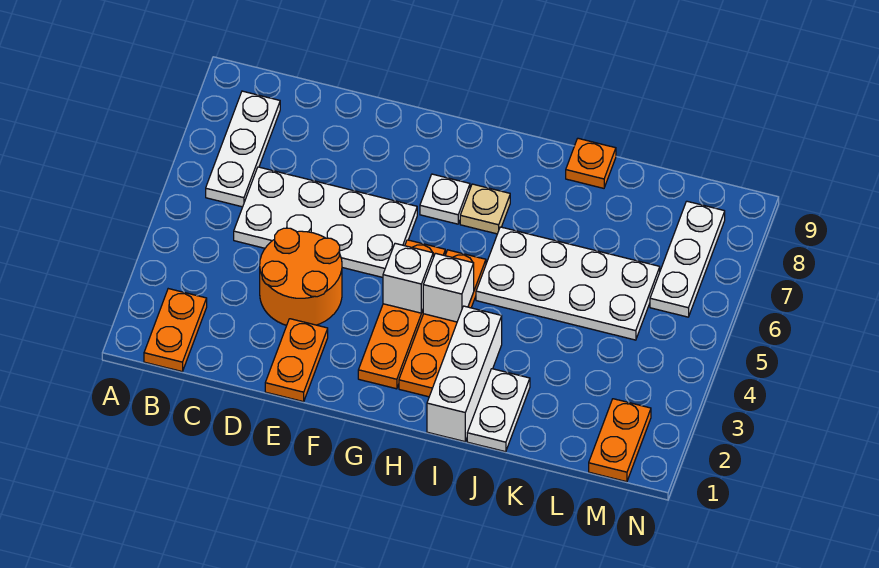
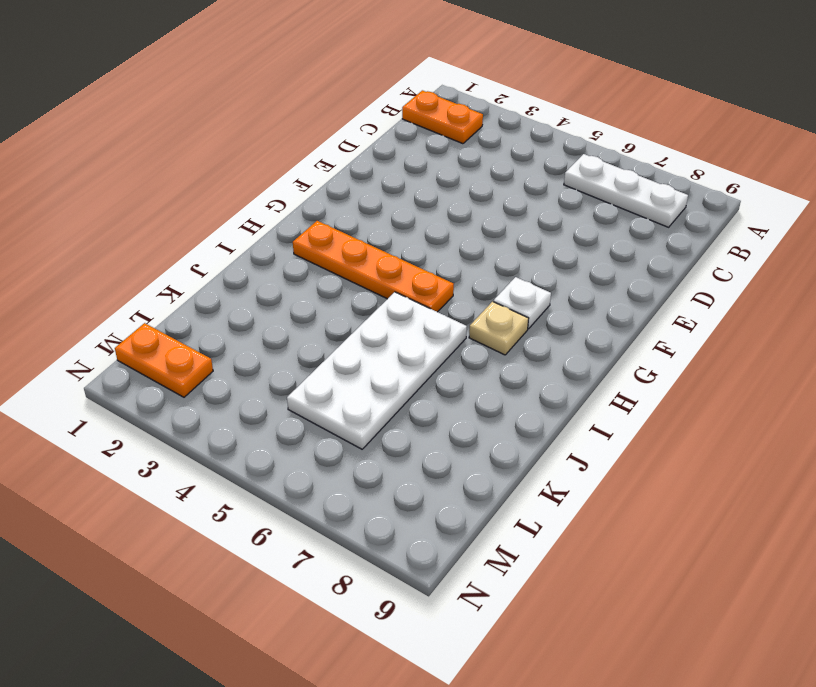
none -> white 2x4 plate [234,167,417,277]
none -> orange 2x2 round brick [260,228,342,325]
none -> orange 1x2 plate [265,319,328,402]

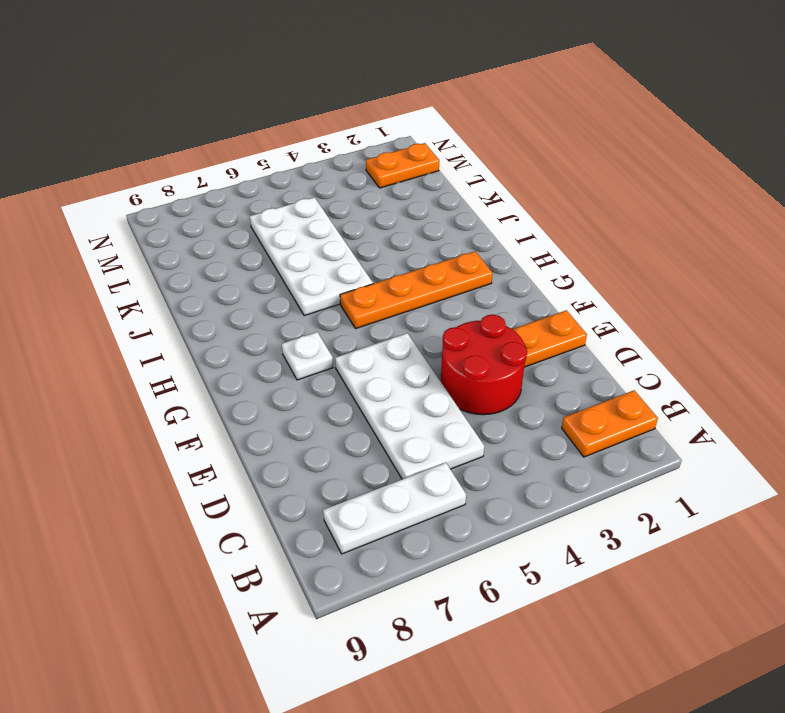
red 2x2 round brick [441,315,527,415] -> orange 2x2 round brick [260,228,342,325]
none -> orange 1x4 plate [358,240,445,389]
none -> tan 1x1 plate [460,184,510,234]
none -> white 1x3 brick [427,306,502,442]

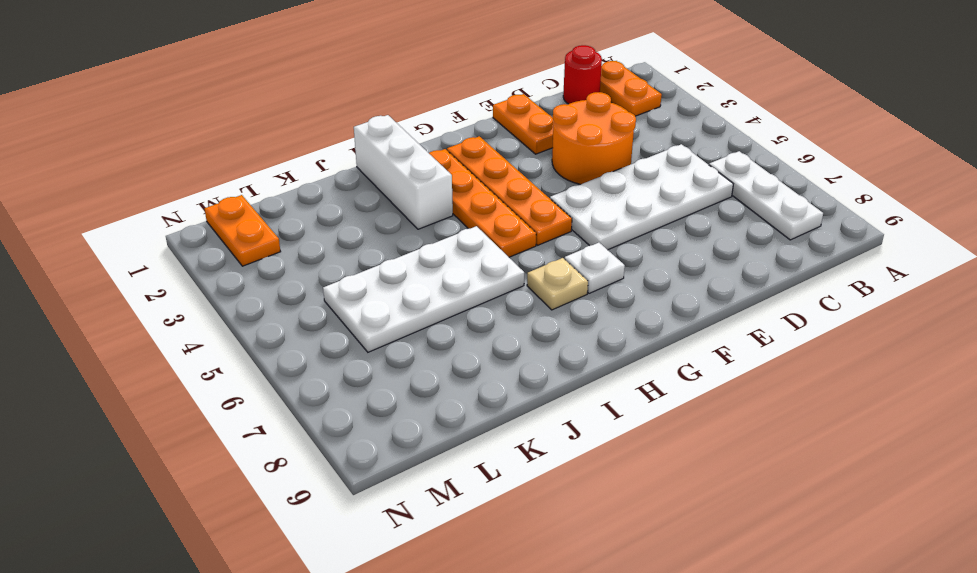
red 1x1 round brick [563,45,602,104] -> none
none -> white 1x2 plate [467,369,530,452]
none -> orange 1x1 plate [566,138,616,188]
none -> white 1x3 plate [650,201,725,317]

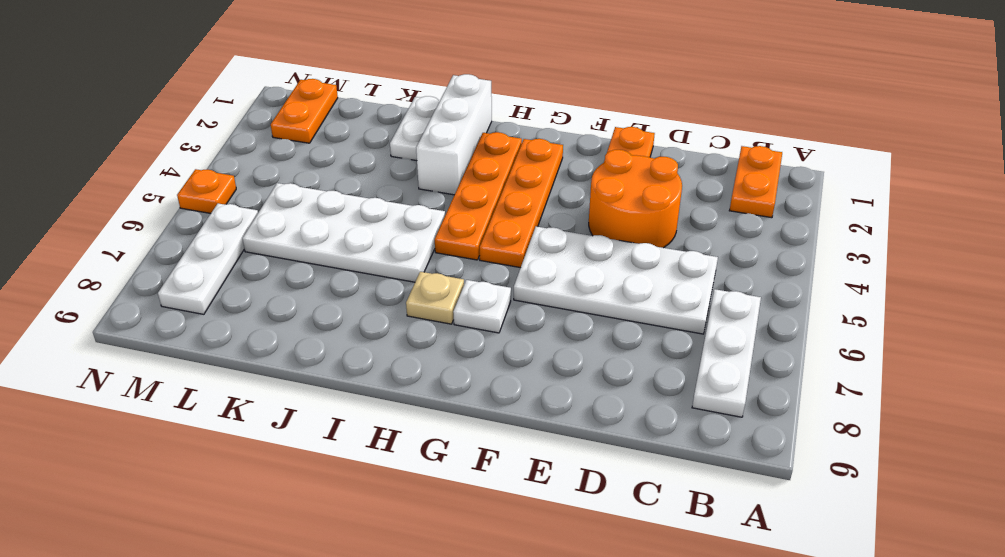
orange 1x1 plate [177,169,236,213] -> orange 1x1 plate moved to [566,138,616,188]
none -> white 1x1 brick [383,243,433,313]
none -> white 1x1 brick [423,253,474,322]

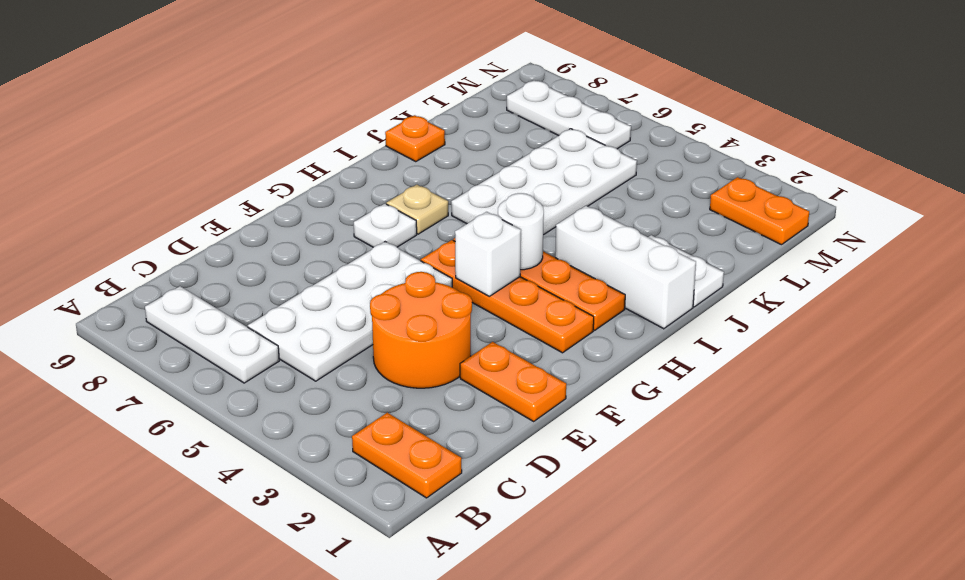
white 1x1 round brick [498,193,544,270] -> white 1x1 brick [423,253,474,322]

